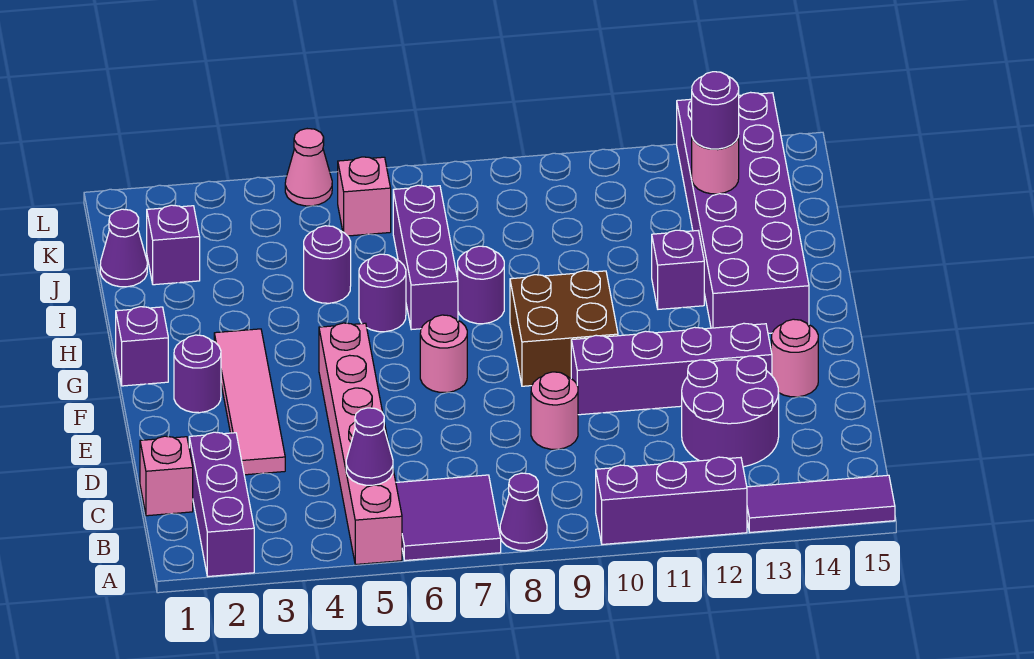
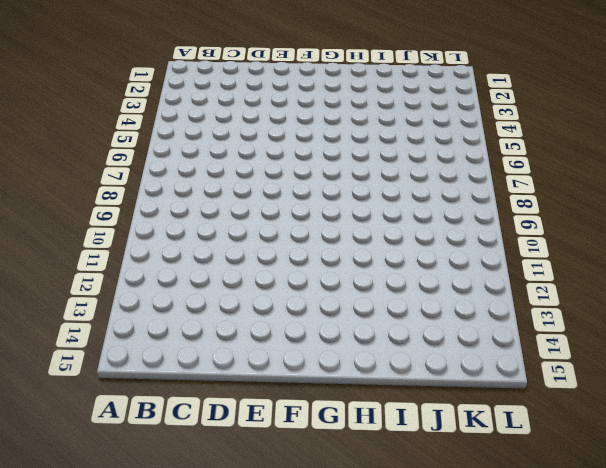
none -> purple 1x3 brick [189,432,254,576]
none -> pink 1x6 brick [319,323,402,565]
none -> purple 2x2 tile [396,475,501,560]

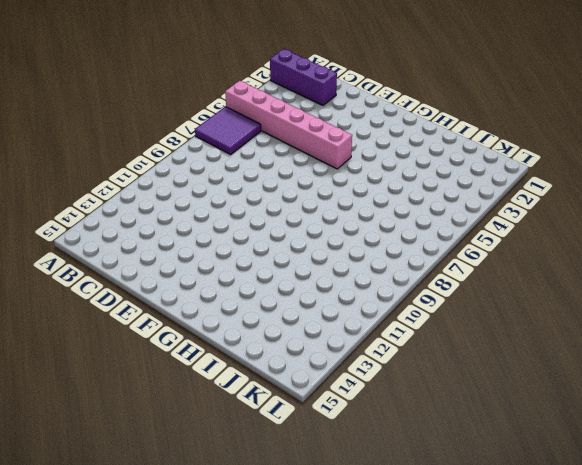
none -> purple 1x1 cone [500,473,547,551]
none -> purple 1x3 brick [596,457,747,544]
none -> purple 1x3 tile [747,475,895,532]

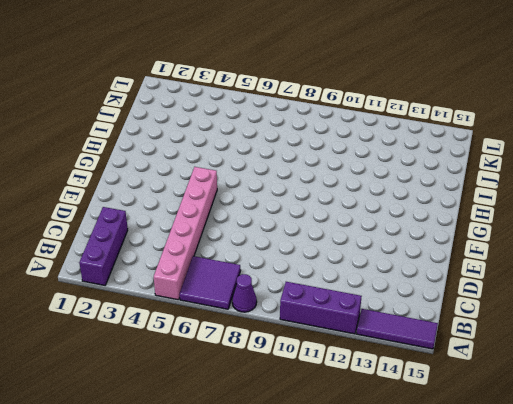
none -> pink 1x1 brick [140,436,193,516]
none -> purple 2x2 round brick [682,356,779,467]
none -> pink 1x4 tile [214,329,285,475]

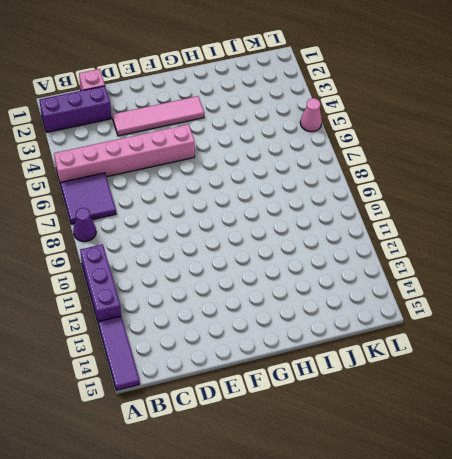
none -> purple 2x2 round brick [682,356,779,467]
none -> pink 1x1 round brick [531,372,578,449]
none -> purple 1x4 brick [571,323,772,415]

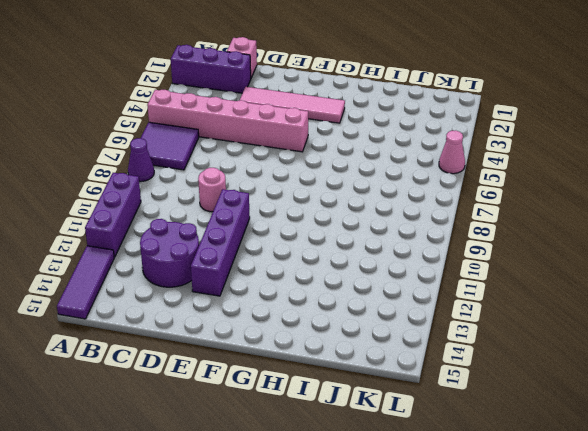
none -> pink 1x1 round brick [771,319,818,397]
none -> purple 1x1 round brick [174,335,221,413]
none -> pink 1x1 round brick [420,315,467,393]

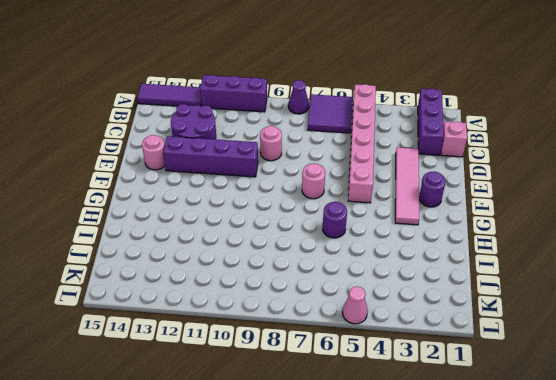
none -> brown 2x2 brick [510,271,618,386]
none -> purple 1x1 brick [116,307,168,386]
none -> purple 2x6 brick [677,92,809,333]

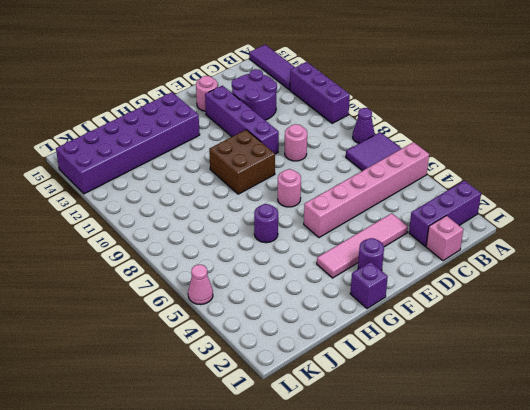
none -> purple 1x3 brick [393,185,458,330]
none -> purple 1x1 round brick [458,246,504,324]
none -> purple 1x1 brick [652,230,704,309]

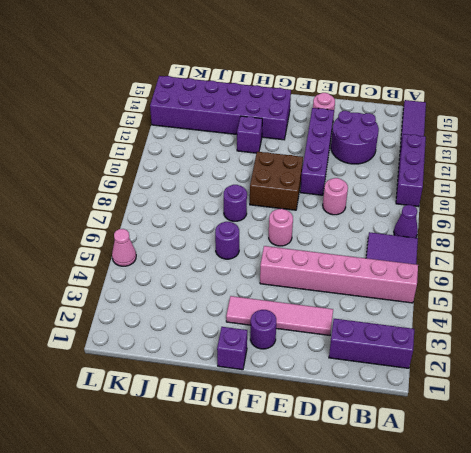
none -> pink 1x1 brick [140,436,193,516]
none -> purple 1x3 brick [393,185,458,330]
none -> purple 1x1 round brick [304,226,351,303]

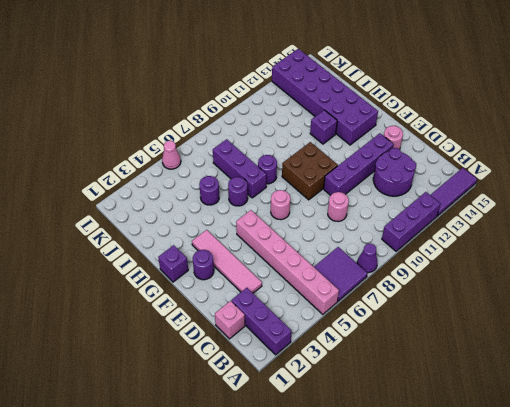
none -> purple 1x1 cone [100,209,147,287]
none -> purple 1x1 brick [147,205,200,285]
none -> pink 1x1 brick [338,157,391,236]

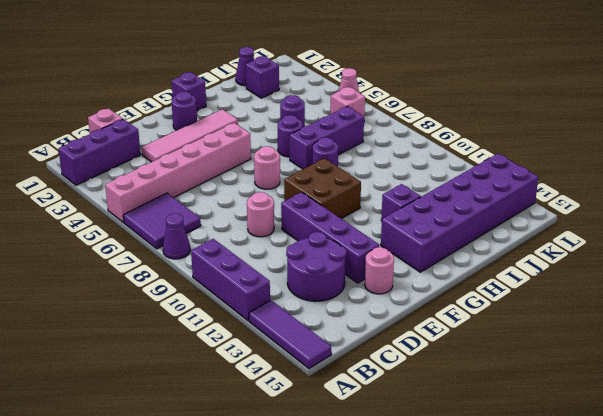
none -> purple 1x1 cone [346,408,393,485]
none -> pink 1x1 round brick [692,135,739,194]
none -> purple 1x1 round brick [692,72,739,149]

